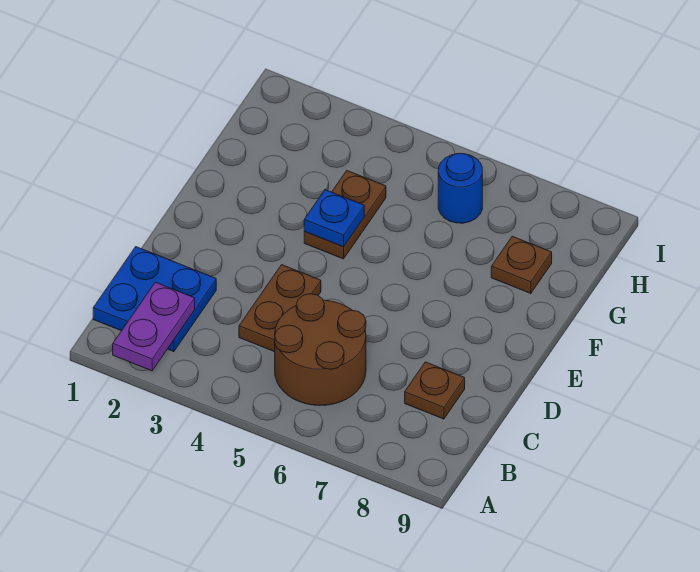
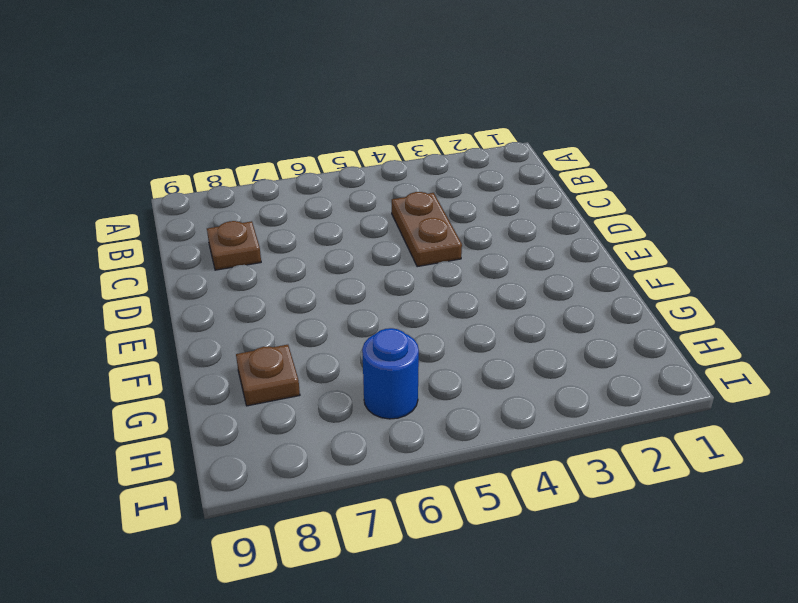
none -> blue 2x2 plate [93,247,216,352]
none -> brown 2x2 round brick [275,294,366,406]

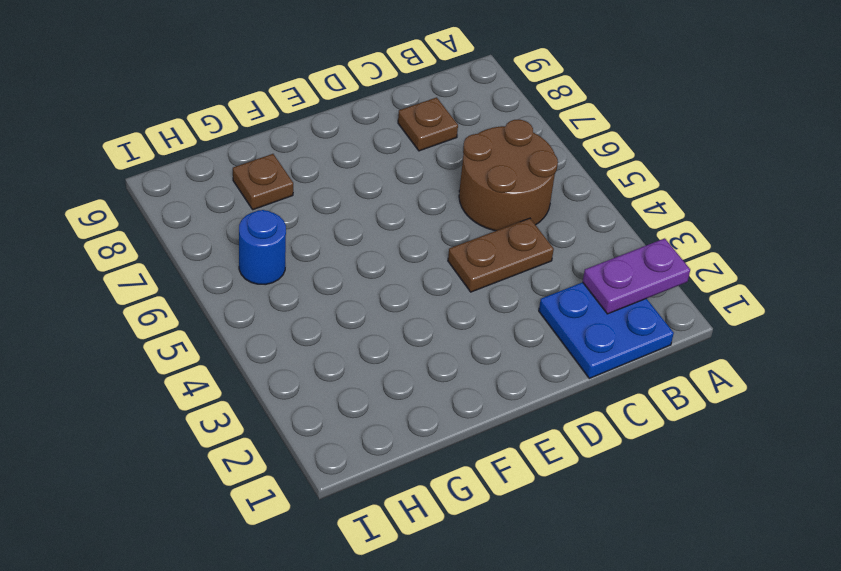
none -> brown 1x2 plate [304,171,386,259]
none -> blue 1x1 plate [304,190,364,247]

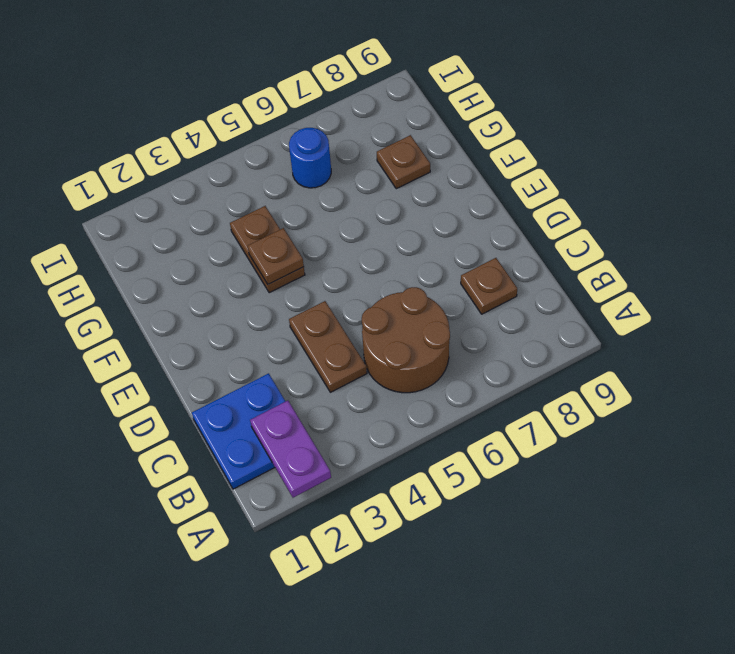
brown 1x1 plate [248,228,304,284] -> blue 1x1 plate [304,190,364,247]

